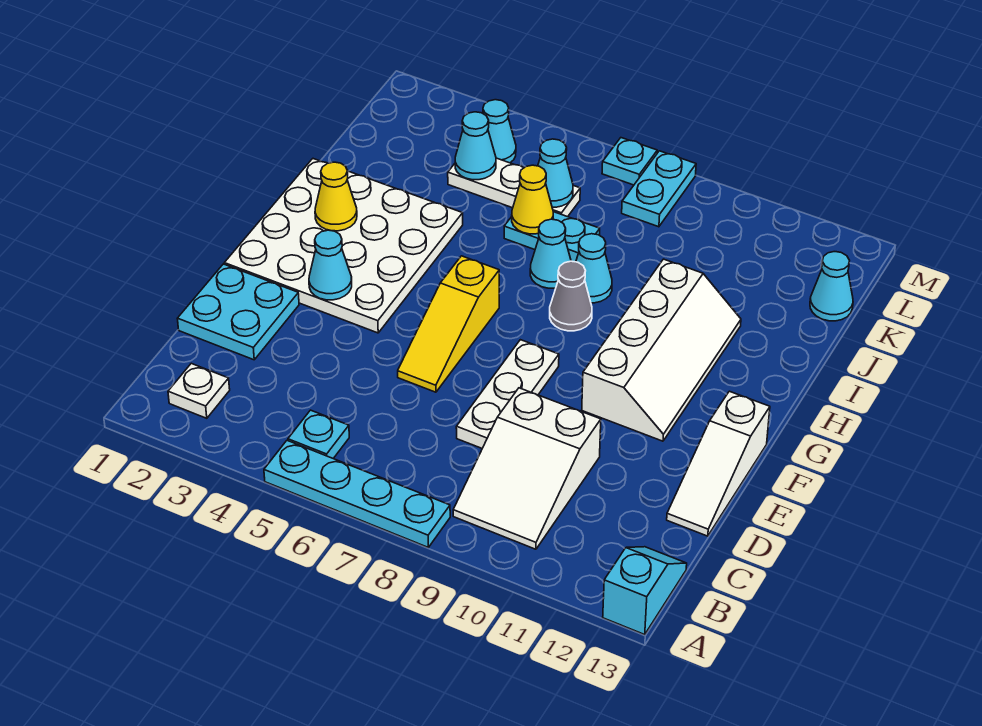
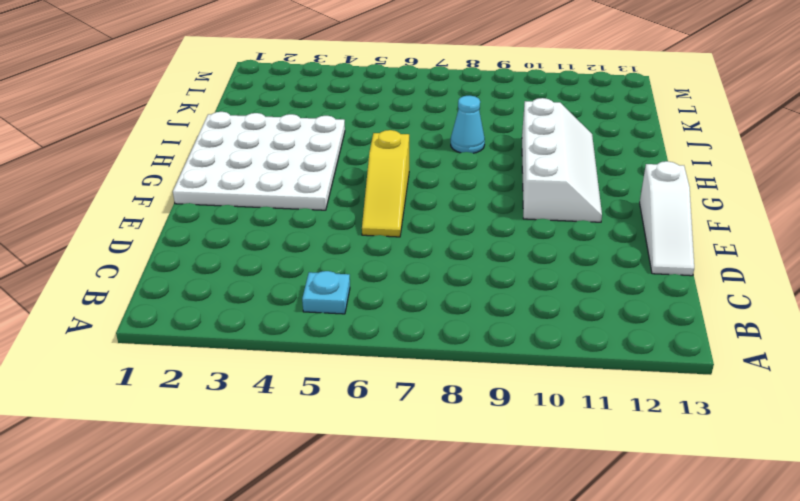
none -> cyan 1x4 plate [264,441,450,547]
none -> cyan 1x2 slope [603,547,687,634]
none -> white 1x1 plate [168,363,230,418]

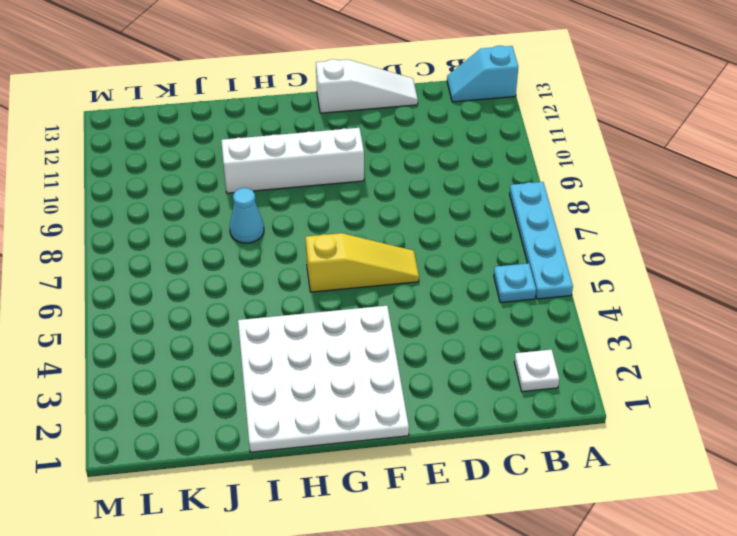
none -> white 2x3 slope [453,388,601,549]
none -> cyan 2x2 plate [177,264,299,360]
none -> white 1x3 plate [456,340,559,448]

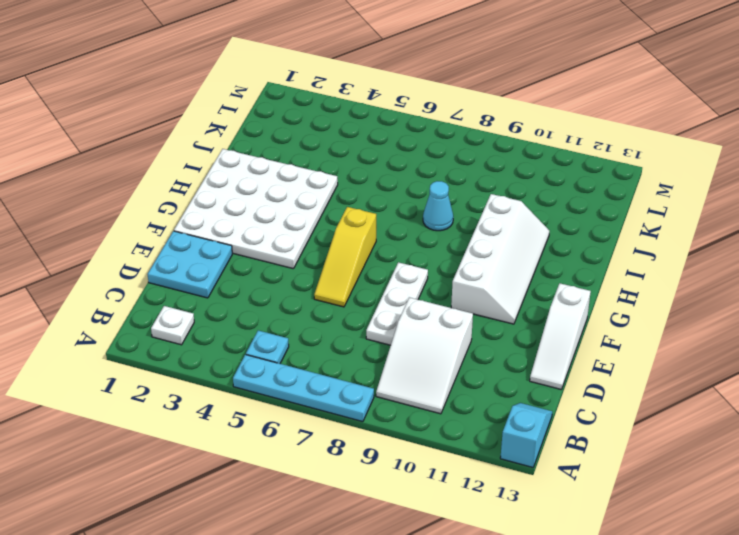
none -> grey 1x1 cone [550,261,592,331]
none -> cyan 1x1 cone [530,219,571,288]
none -> cyan 1x2 plate [504,212,600,262]

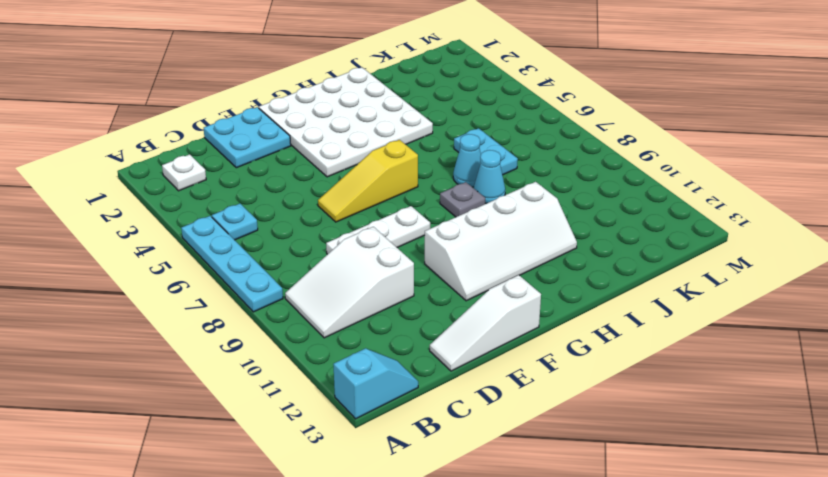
grey 1x1 plate [440,182,485,217] -> grey 1x1 cone [550,261,592,331]
none -> white 1x3 plate [448,158,580,217]
none -> cyan 1x1 cone [810,252,853,321]
none -> cyan 1x1 cone [483,100,516,163]

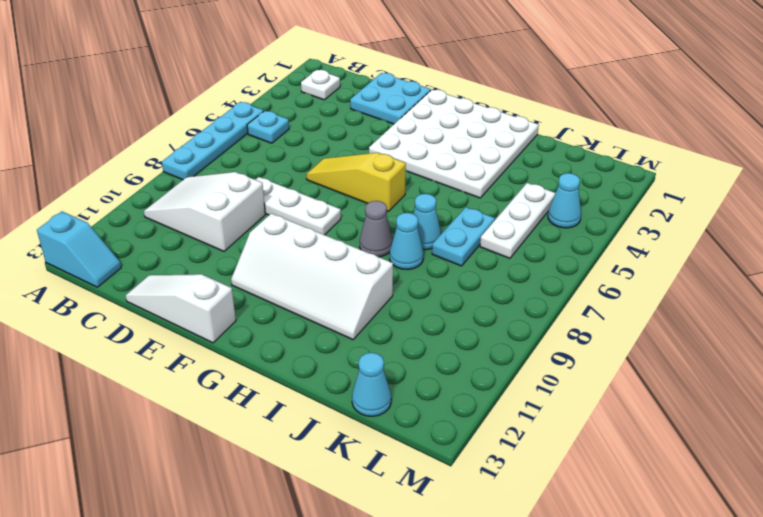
none -> cyan 1x2 plate [622,151,696,227]
none -> cyan 1x1 plate [602,138,657,185]
none -> cyan 1x1 cone [309,230,352,300]

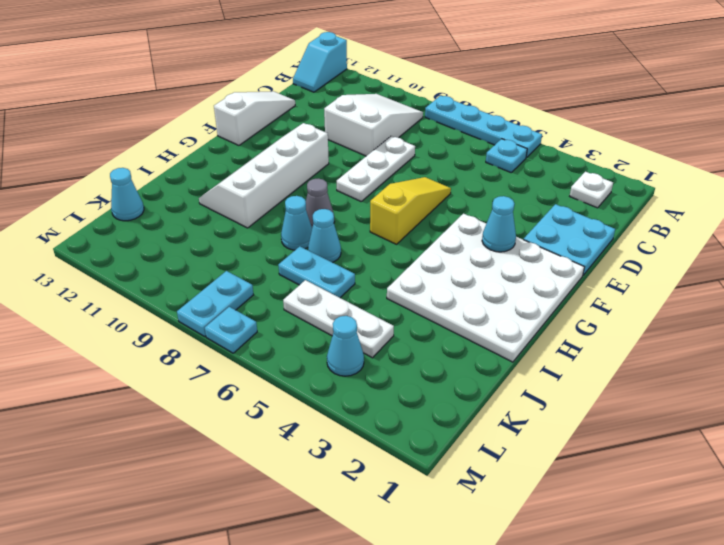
none -> yellow 1x1 cone [315,162,357,231]
none -> yellow 1x1 cone [512,165,553,234]
none -> cyan 1x1 cone [455,112,496,180]

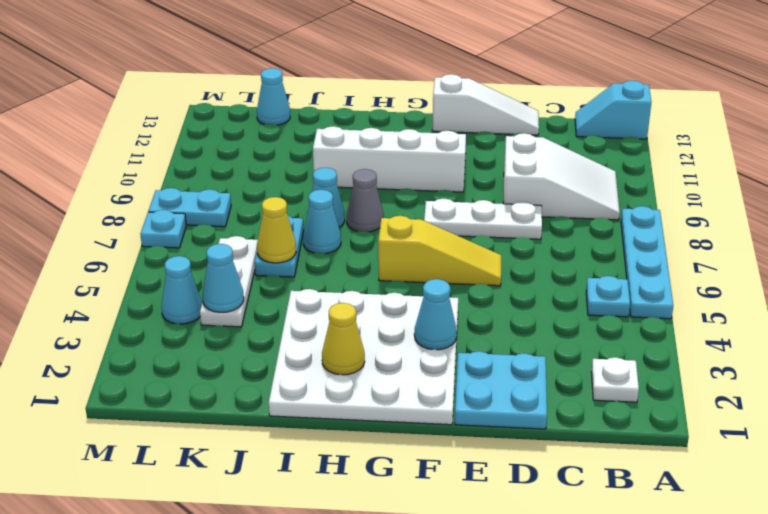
none -> cyan 1x1 cone [538,139,573,207]

